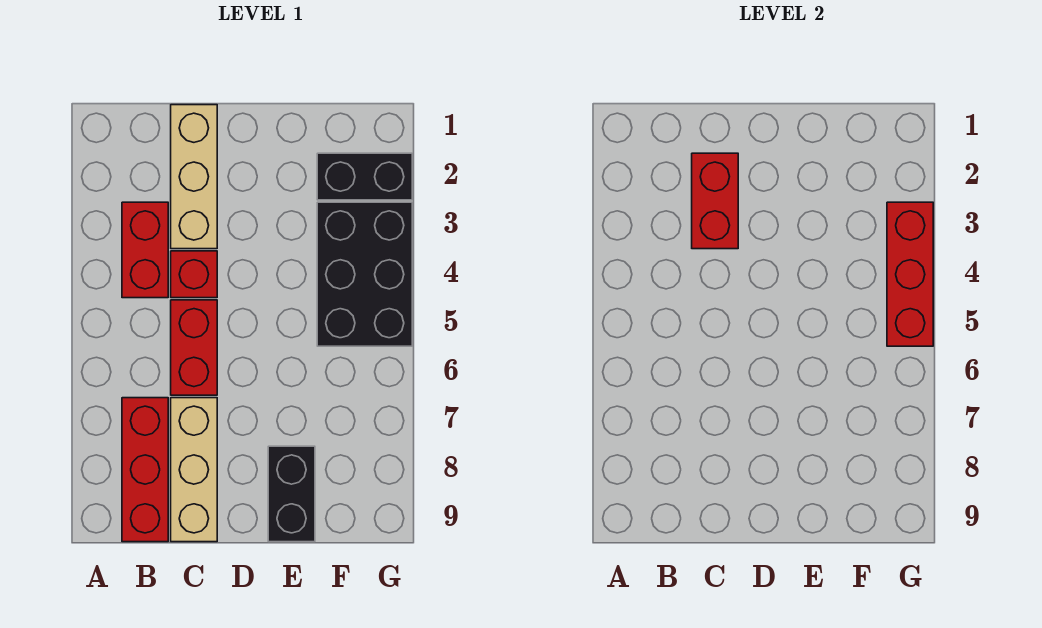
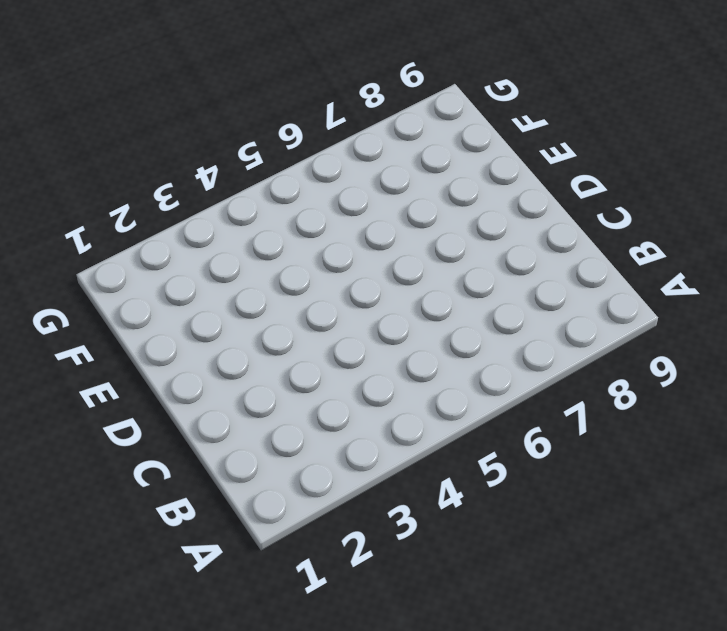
none -> red 1x2 brick [122,202,168,298]
none -> red 1x3 brick [122,398,168,542]

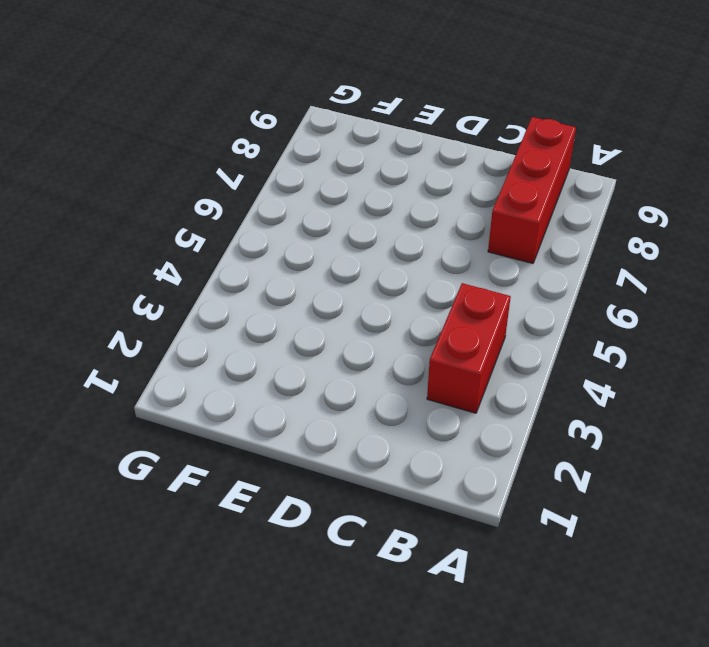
none -> tan 1x3 brick [171,105,217,249]
none -> red 1x1 brick [171,251,217,298]

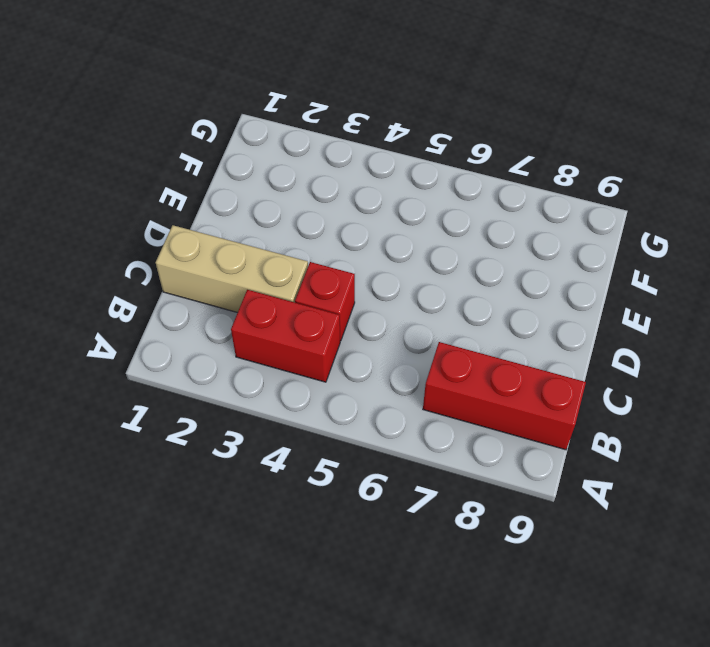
none -> red 1x2 brick [171,300,217,395]
none -> tan 1x3 brick [171,398,217,542]

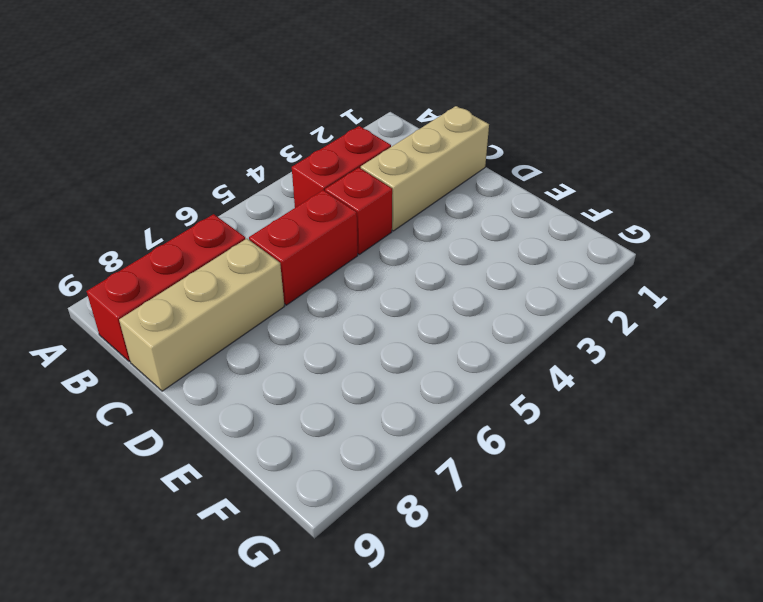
none -> black 1x2 brick [268,446,315,542]
none -> black 1x2 brick [317,153,412,200]

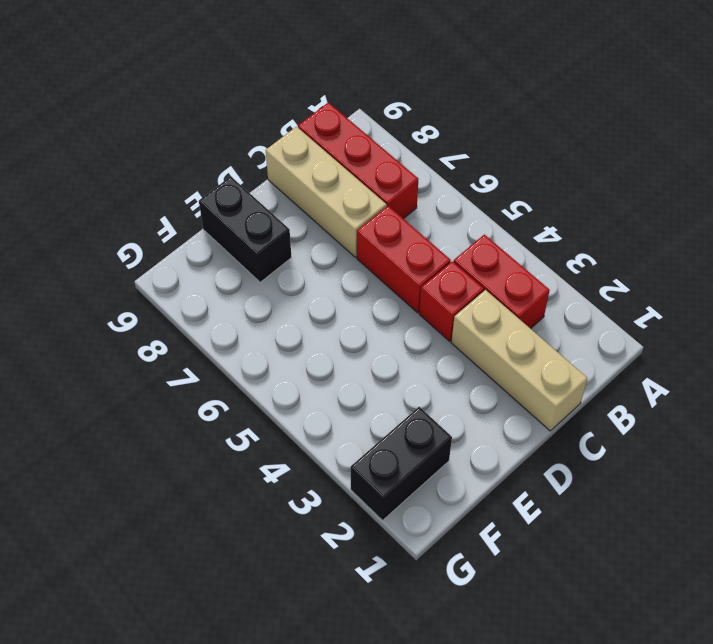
none -> black 2x3 brick [317,202,412,346]
none -> red 1x2 brick [692,153,738,249]

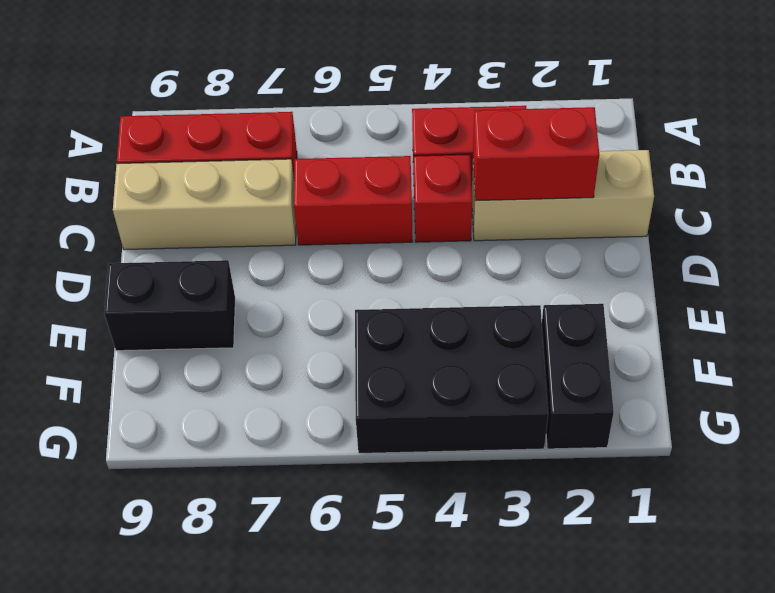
none -> red 1x3 brick [887,202,933,346]

